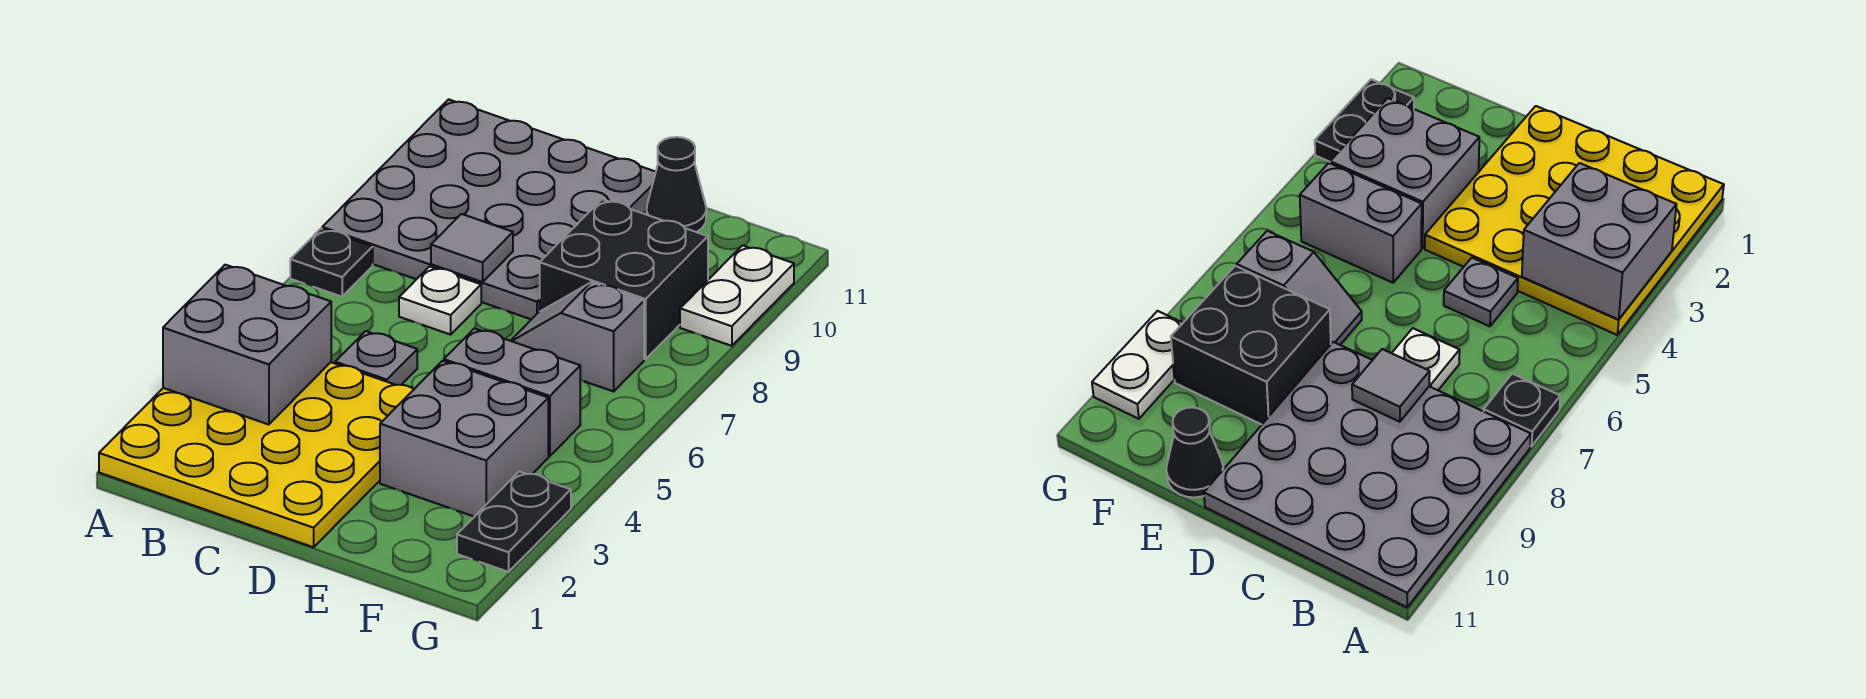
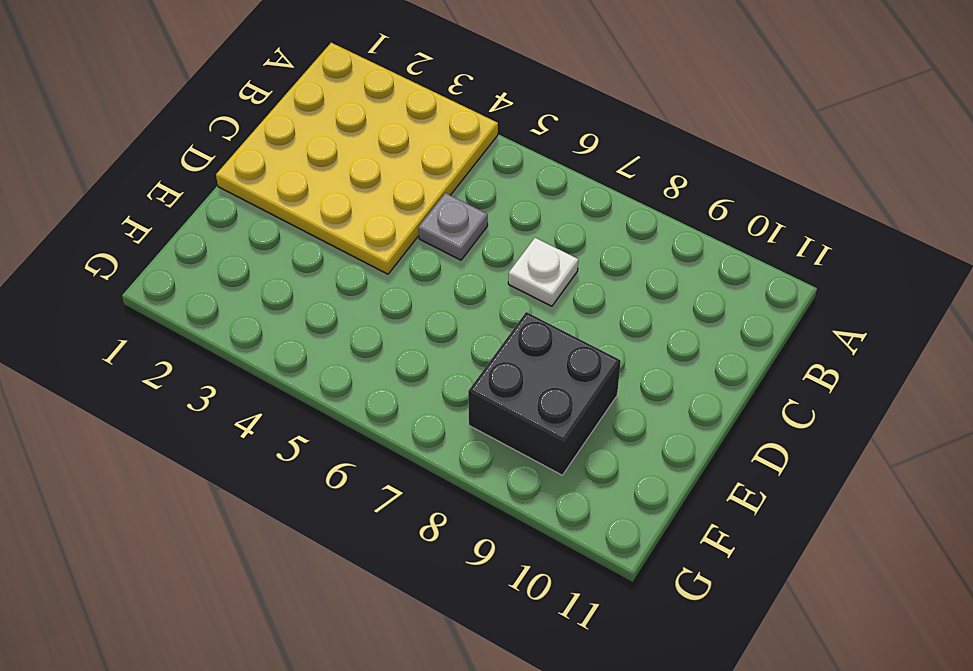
none -> black 1x1 plate [290,229,373,297]
none -> grey 4x4 plate [322,99,656,319]
none -> grey 2x2 brick [380,361,548,517]

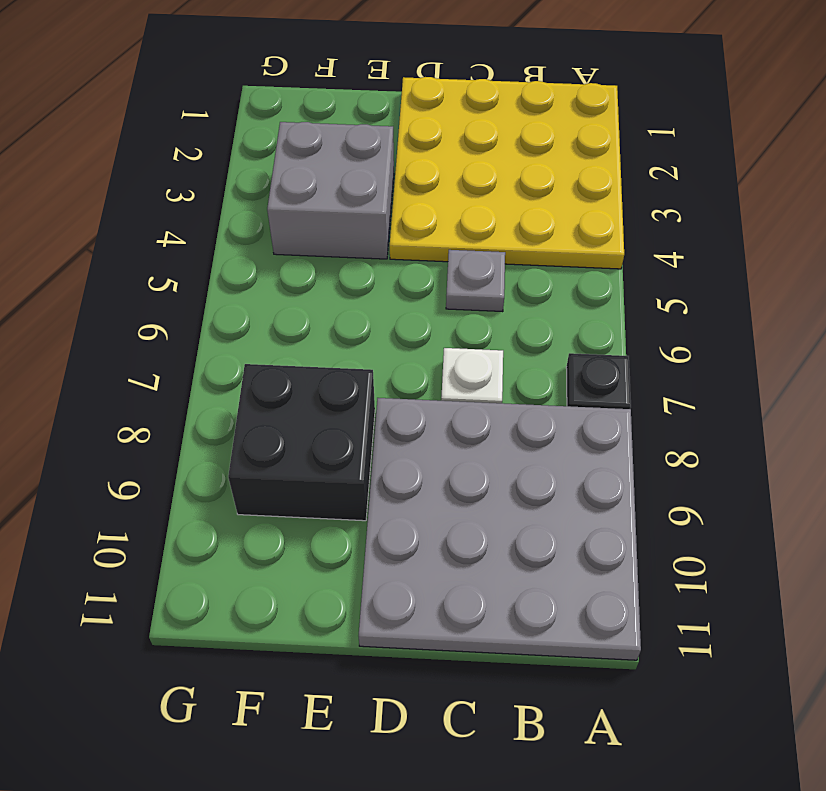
none -> grey 1x2 brick [444,328,580,456]
none -> grey 1x2 slope [511,282,644,391]
none -> black 1x1 cone [647,137,706,232]

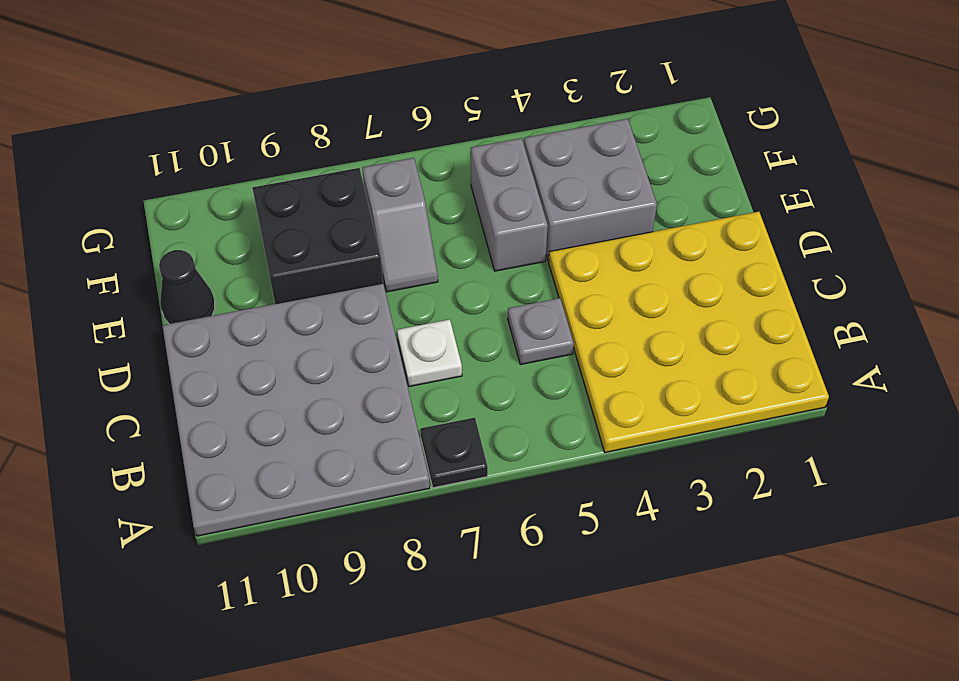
none -> black 1x2 plate [457,471,571,572]
none -> white 1x2 plate [680,245,794,346]
none -> grey 2x2 brick [163,265,331,425]

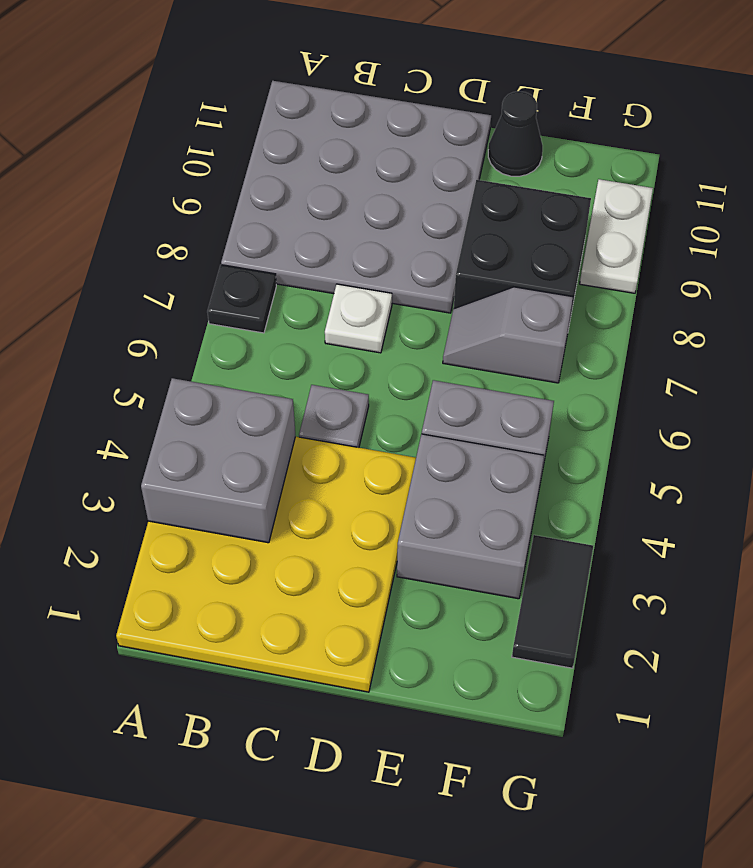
black 1x2 tile [512,535,593,668] -> black 1x2 plate [457,471,571,572]
none -> grey 1x1 tile [431,214,513,282]

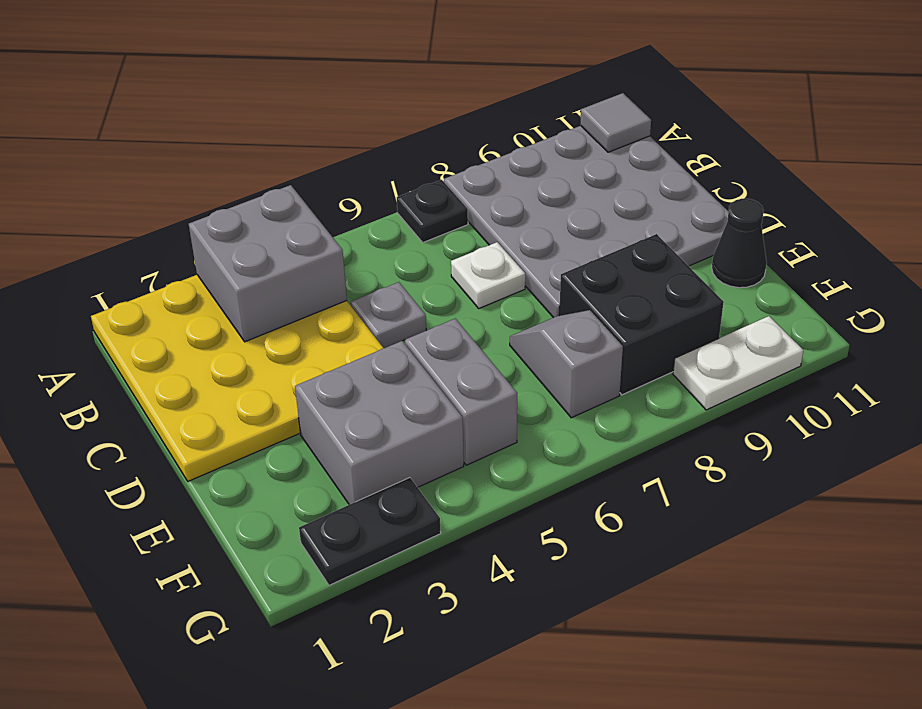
grey 1x1 tile [580,93,651,152] -> grey 1x1 tile moved to [431,214,513,282]

